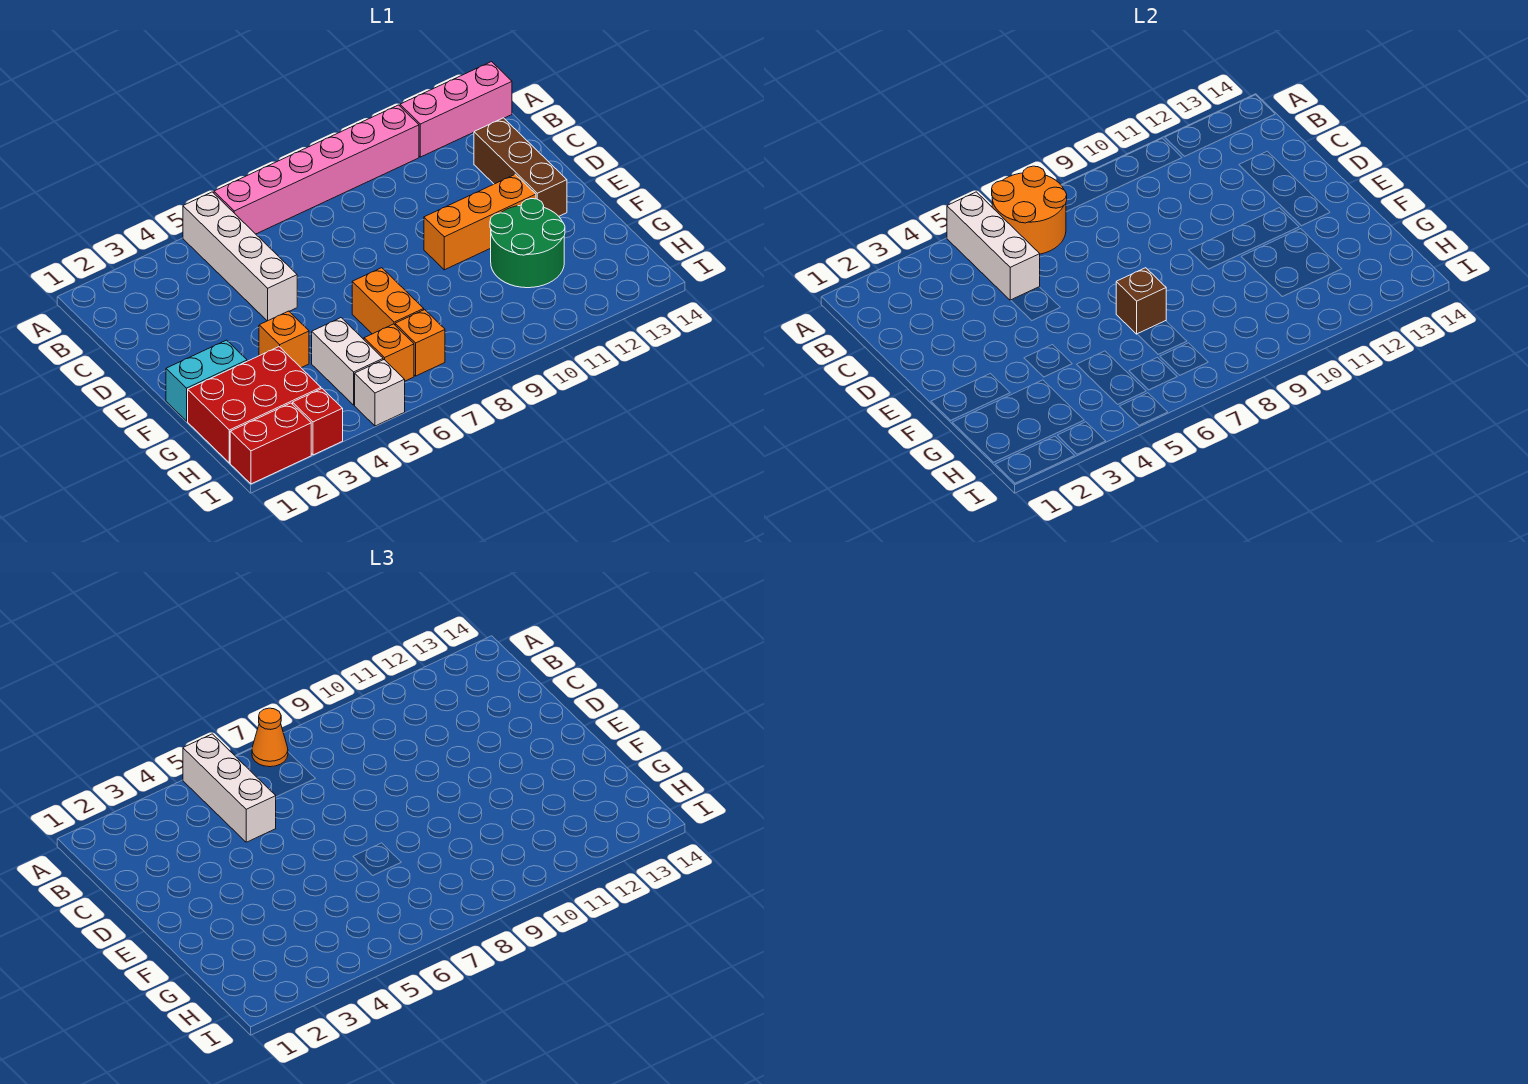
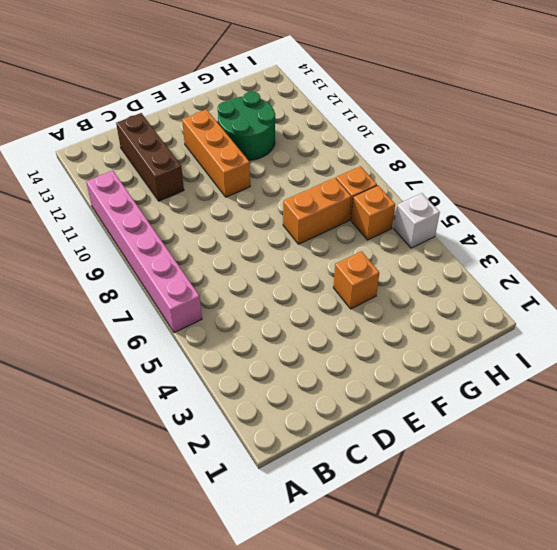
brown 1x3 brick [116,113,184,201] -> brown 1x3 brick turned to [474,118,567,216]
none -> white 1x4 brick [183,192,297,321]
none -> pink 1x3 brick [400,62,512,157]
none -> cyan 1x2 brick [166,340,247,421]

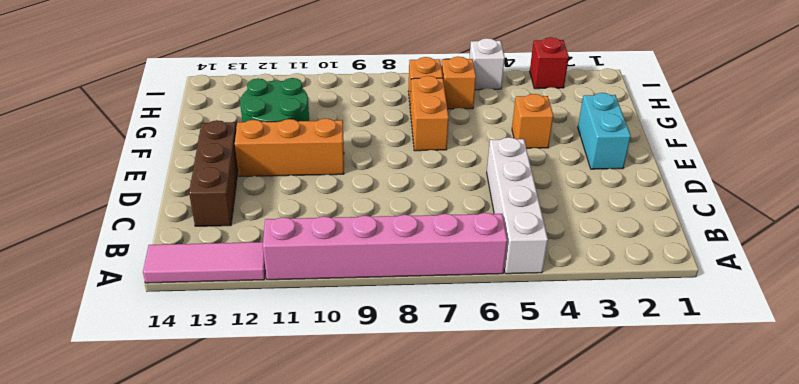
pink 1x3 tile [143,242,266,283] -> pink 1x3 brick [400,62,512,157]
cyan 1x2 brick [578,93,631,169] -> cyan 1x2 brick turned to [166,340,247,421]
none -> red 2x3 brick [188,347,321,463]
none -> white 1x2 brick [312,318,383,405]
none -> red 1x2 brick [230,403,311,484]

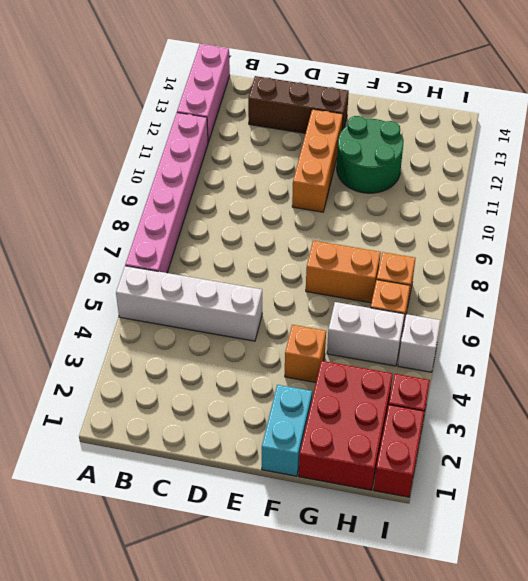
none -> white 1x3 brick [947,192,1040,300]
none -> orange 2x2 round brick [992,166,1067,254]
none -> brown 1x1 brick [1116,268,1166,334]

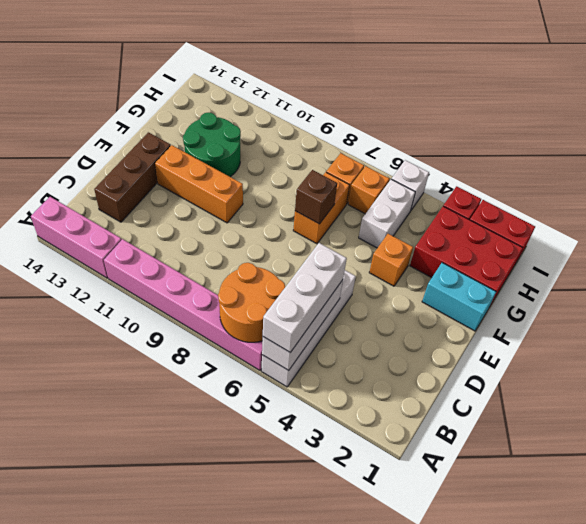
none -> orange 1x1 cone [252,708,288,767]

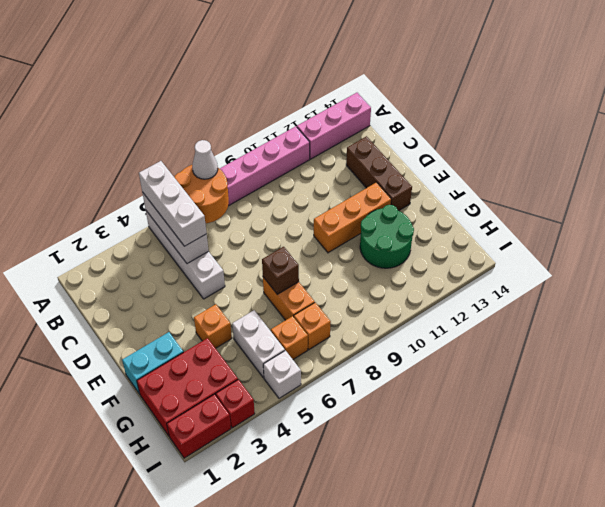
white 1x1 cone [192,140,218,179] -> orange 1x1 cone [252,708,288,767]

